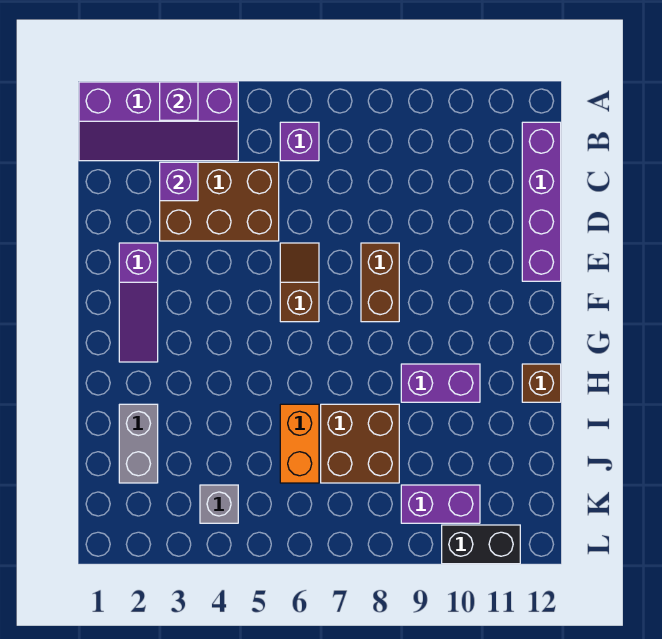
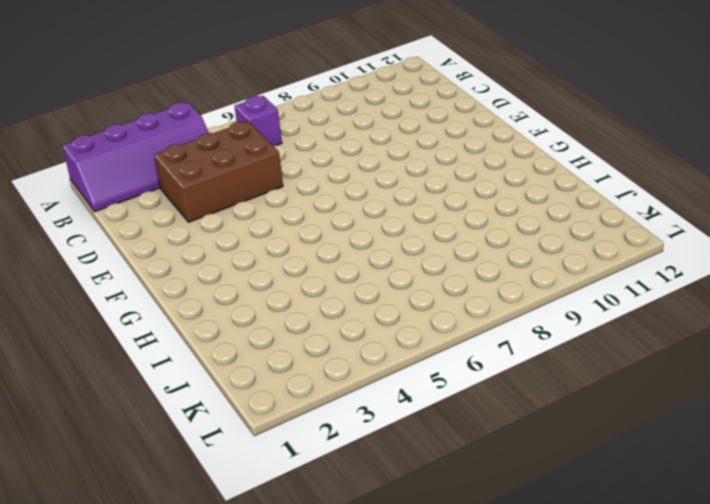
none -> purple 1x4 brick [522,122,561,281]
none -> purple 1x3 slope [119,243,158,362]
none -> brown 1x2 slope [280,243,319,322]

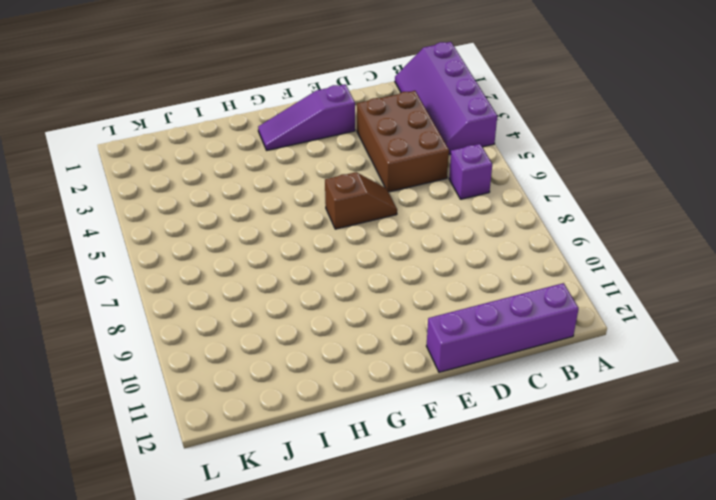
none -> brown 1x2 brick [361,243,399,322]
none -> purple 1x2 brick [401,364,480,402]
none -> brown 1x1 brick [522,364,561,402]

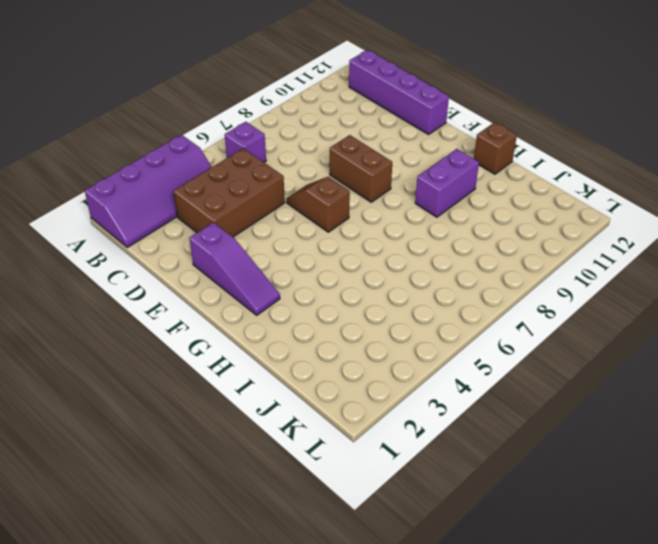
none -> grey 1x2 brick [119,404,158,483]
none -> orange 1x2 brick [280,404,319,483]
none -> brown 2x2 brick [321,404,399,483]

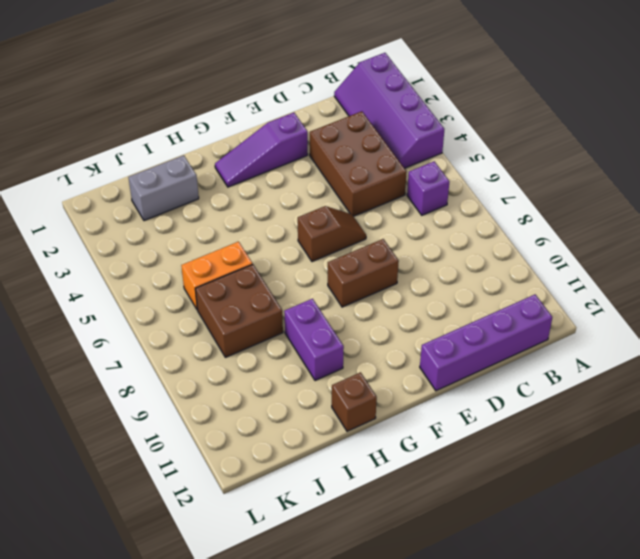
none -> grey 1x1 brick [200,485,238,523]
none -> purple 1x2 brick [401,485,480,523]
none -> black 1x2 brick [442,525,520,564]

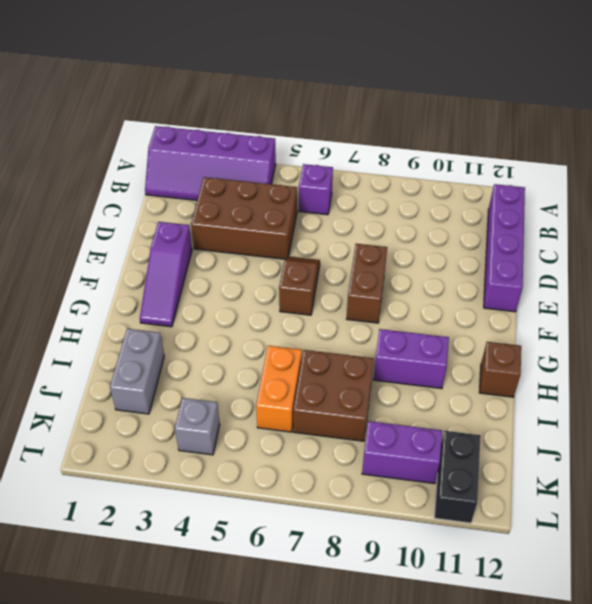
black 1x2 brick [434,431,481,523] -> black 1x2 brick turned to [442,525,520,564]
none -> purple 1x1 brick [160,82,198,120]
none -> purple 1x1 brick [160,162,198,201]

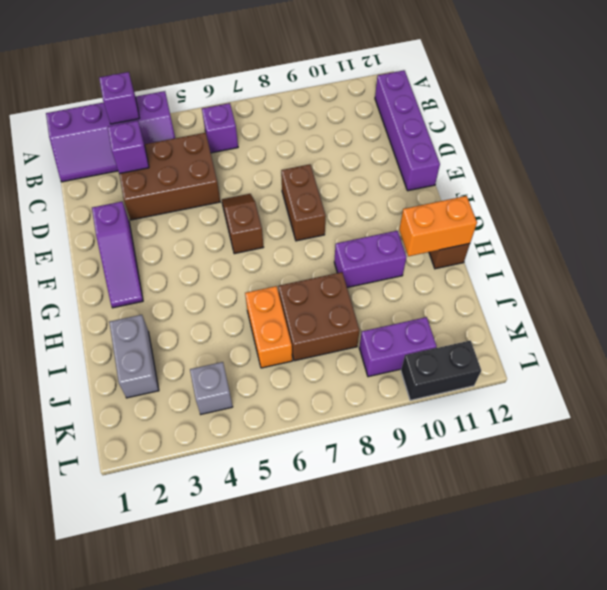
orange 1x2 brick [399,196,477,256] -> none

